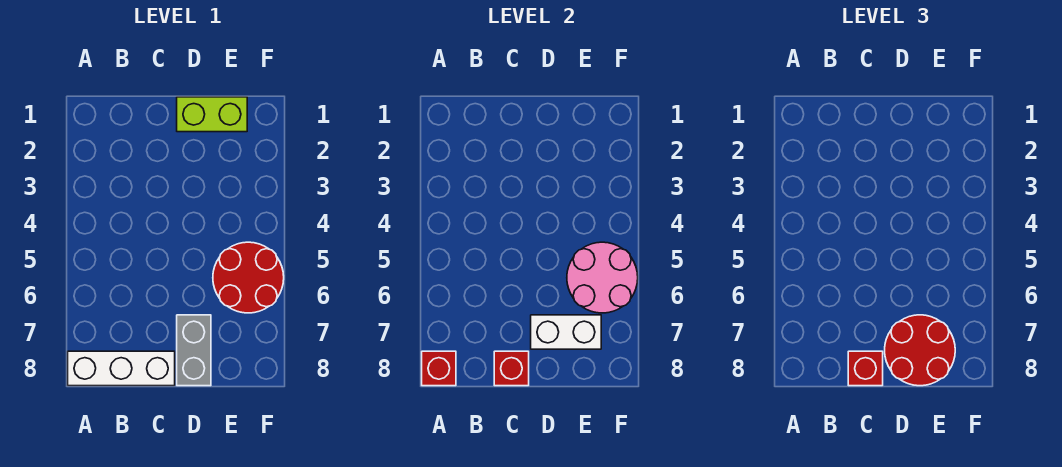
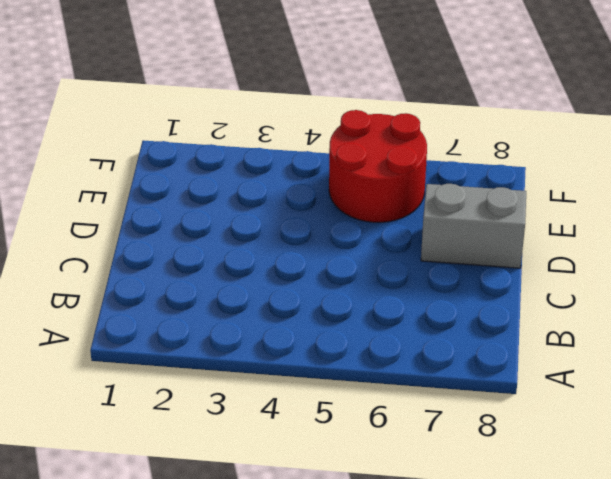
none -> white 1x3 brick [68,351,175,386]
none -> lime 1x2 brick [177,97,247,132]

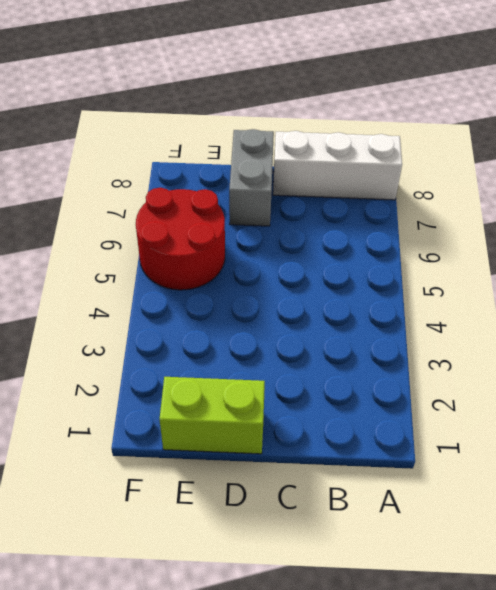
none -> red 1x1 brick [422,351,456,386]
none -> red 1x1 brick [494,351,529,386]

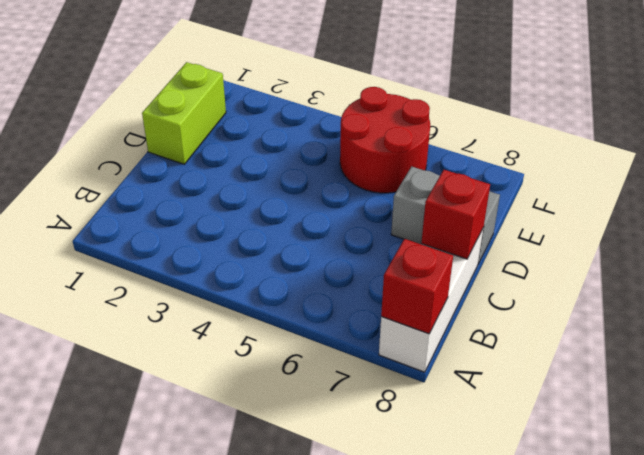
none -> white 1x2 brick [531,315,601,349]
none -> pink 2x2 round brick [567,242,638,313]

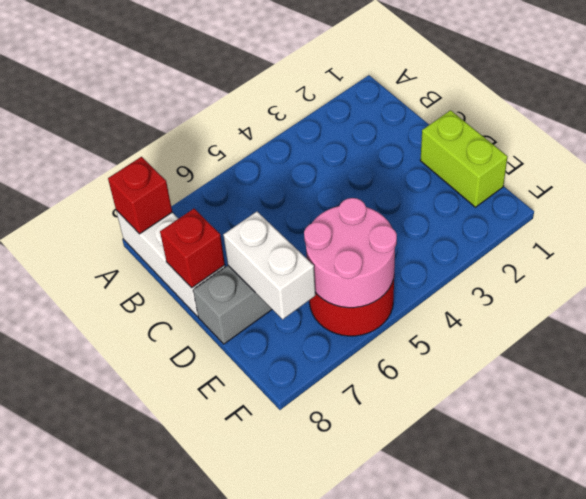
none -> red 1x1 brick [848,351,883,386]
none -> red 2x2 round brick [885,315,955,386]

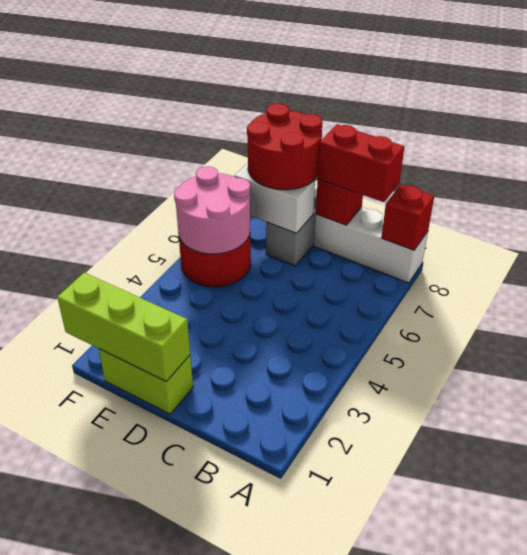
red 1x2 brick [318,124,405,202] -> red 1x1 brick [848,351,883,386]
lime 1x3 brick [57,273,190,382] -> none

